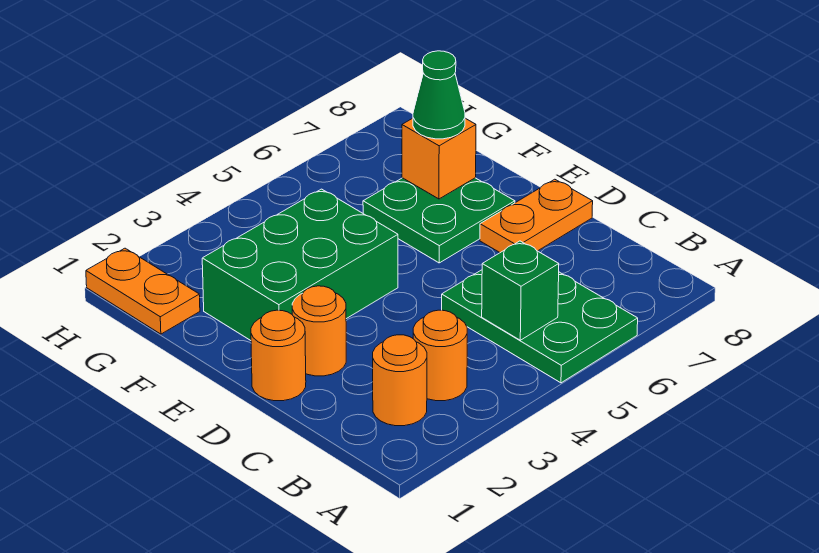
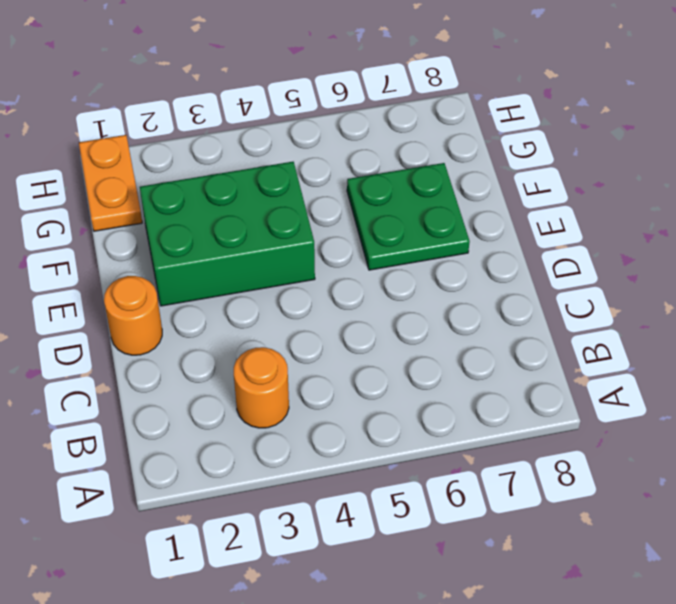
none -> green 2x3 plate [442,270,638,383]
none -> orange 1x1 round brick [373,335,427,426]
none -> orange 1x1 round brick [292,286,346,376]

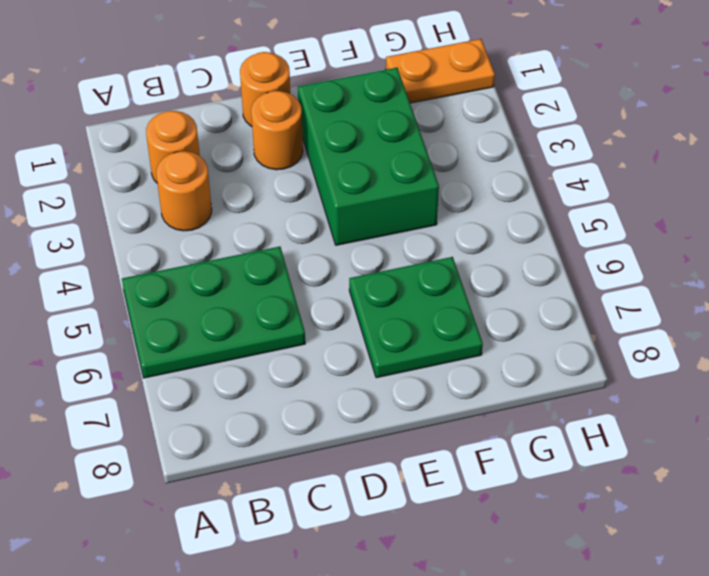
none -> orange 1x2 plate [480,179,593,253]
none -> green 1x1 brick [482,241,559,340]
none -> orange 1x1 brick [402,118,476,199]

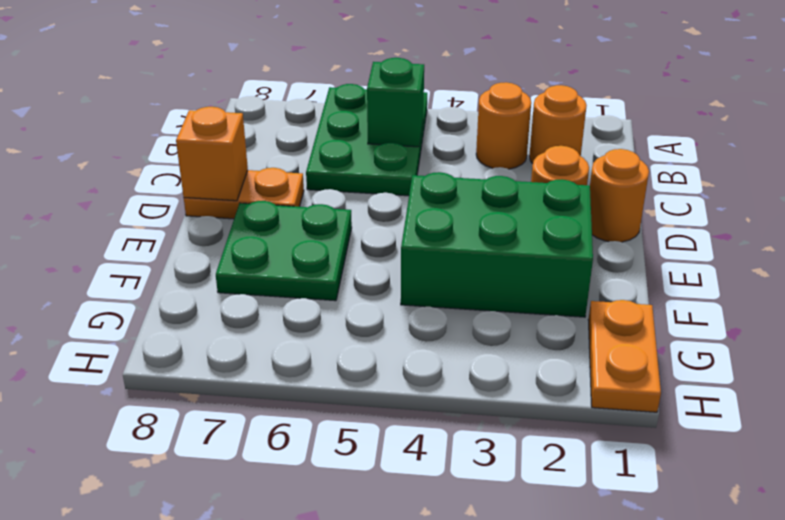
orange 1x1 brick [176,107,248,201] -> orange 1x1 brick moved to [402,118,476,199]
none -> green 1x1 cone [413,51,465,139]

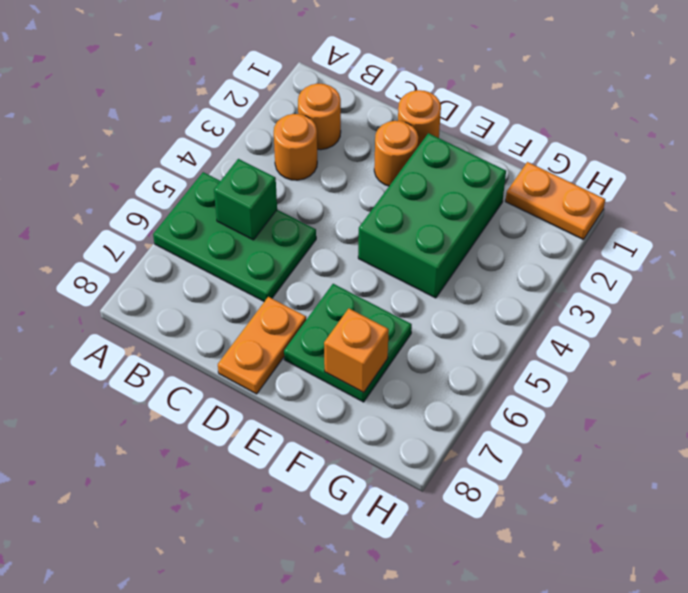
none -> green 1x1 cone [413,51,465,139]

